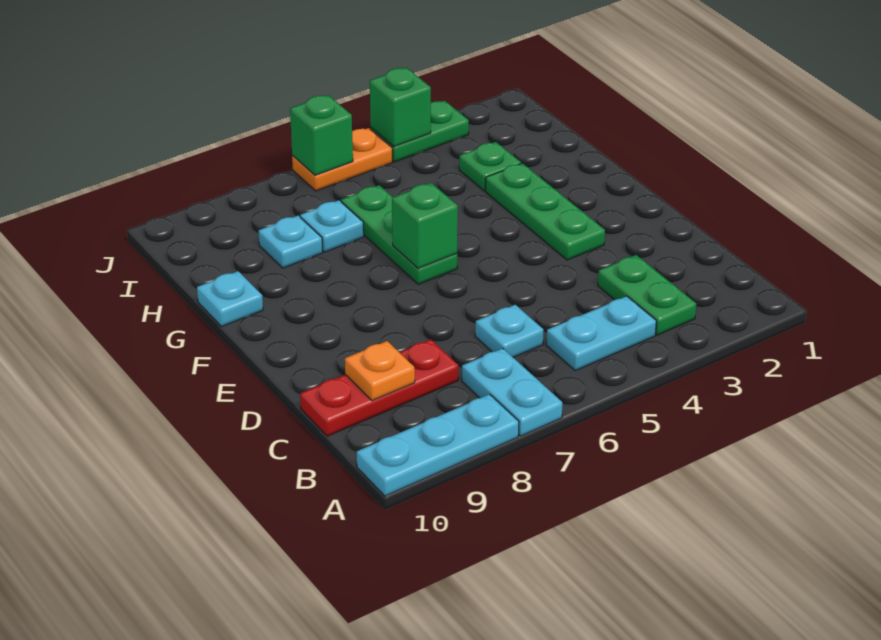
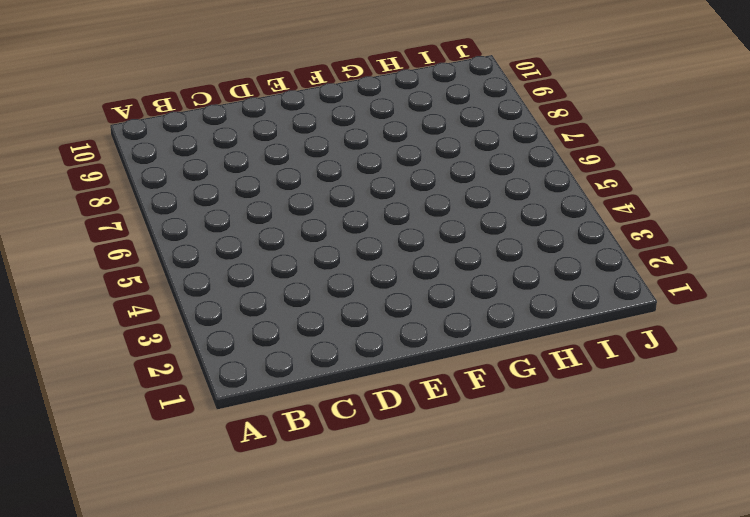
none -> cyan 1x2 plate [462,348,562,436]
none -> cyan 1x3 plate [357,394,519,496]
none -> green 1x2 plate [598,255,696,335]

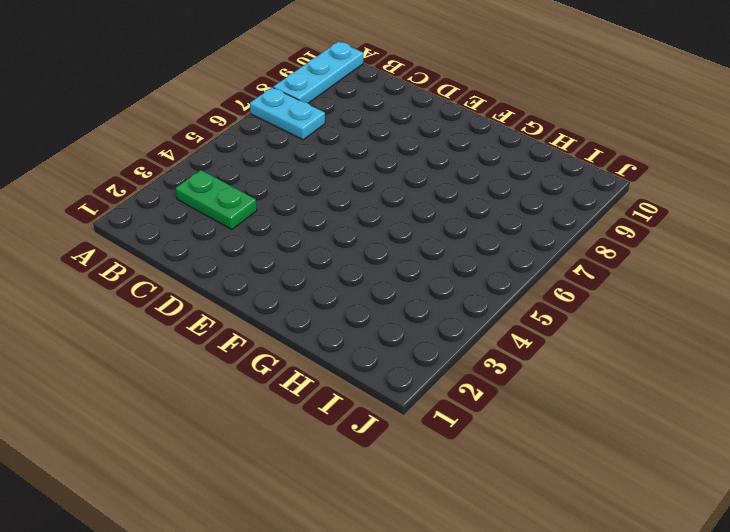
none -> cyan 1x2 plate [546,296,656,371]
none -> cyan 1x1 plate [475,305,544,357]
none -> red 1x3 plate [300,340,458,436]

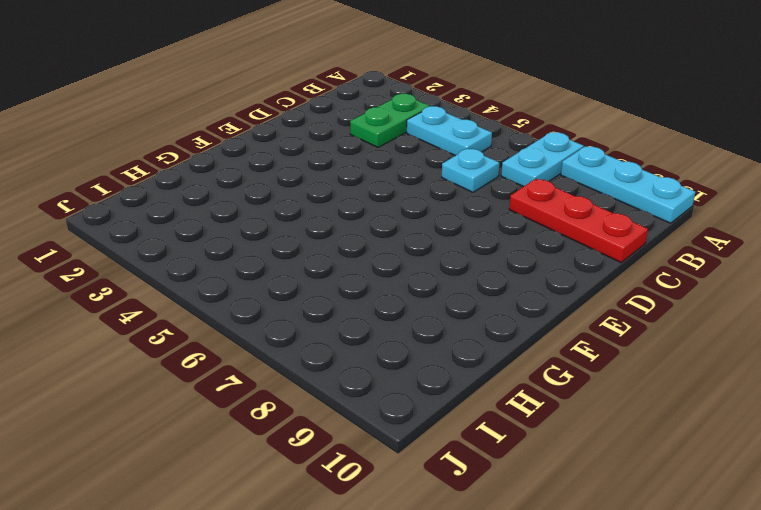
none -> green 1x3 plate [486,163,605,260]
none -> green 1x3 plate [341,185,457,284]
none -> cyan 1x1 plate [197,271,263,326]

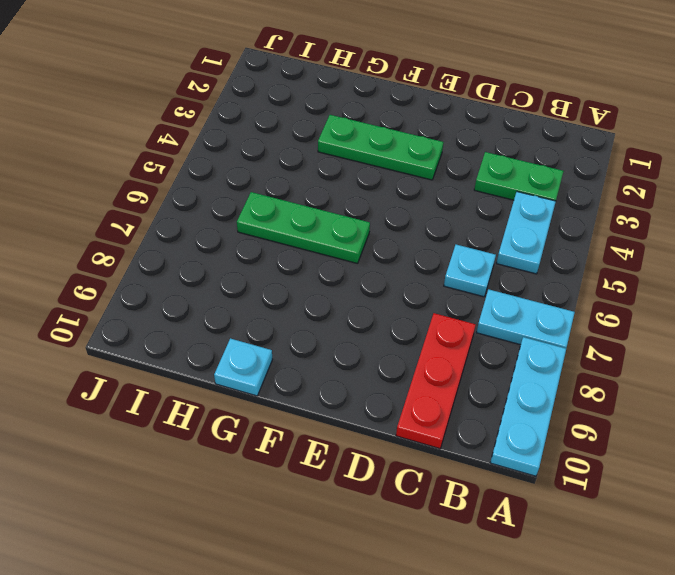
none -> green 1x1 plate [459,142,521,191]
none -> cyan 1x1 plate [300,200,364,252]
none -> cyan 1x1 plate [259,216,323,268]

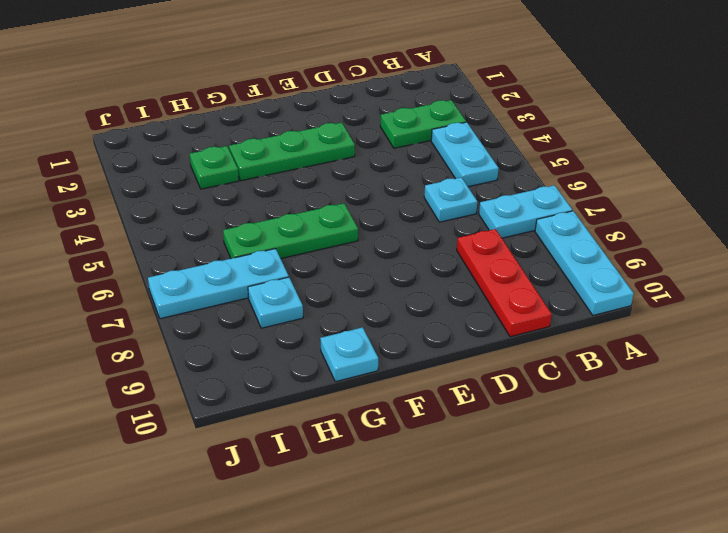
cyan 1x3 plate [148,249,289,319] -> cyan 1x1 plate [300,200,364,252]
none -> green 1x2 plate [371,101,469,162]
none -> orange 1x2 plate [292,128,392,191]
none -> orange 1x1 plate [345,341,415,401]

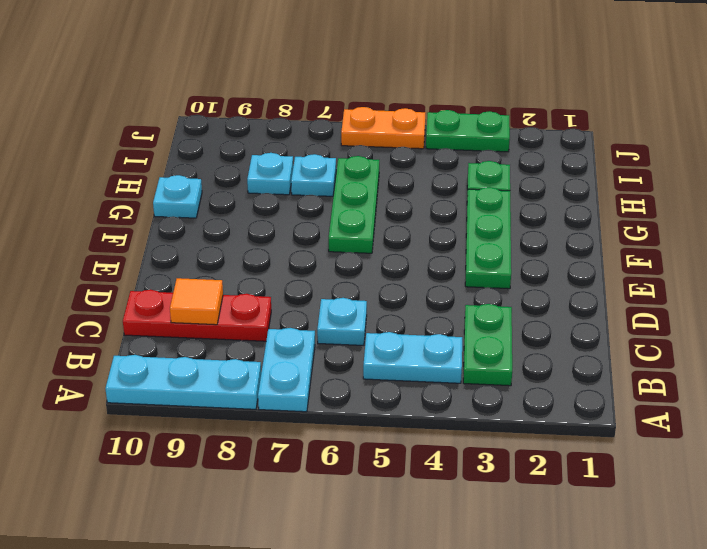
orange 1x1 tile [170,278,223,325] -> orange 1x1 plate [345,341,415,401]
none -> green 1x1 brick [392,183,458,268]
none -> green 1x1 brick [370,68,431,147]
none -> green 1x1 brick [290,95,353,175]

